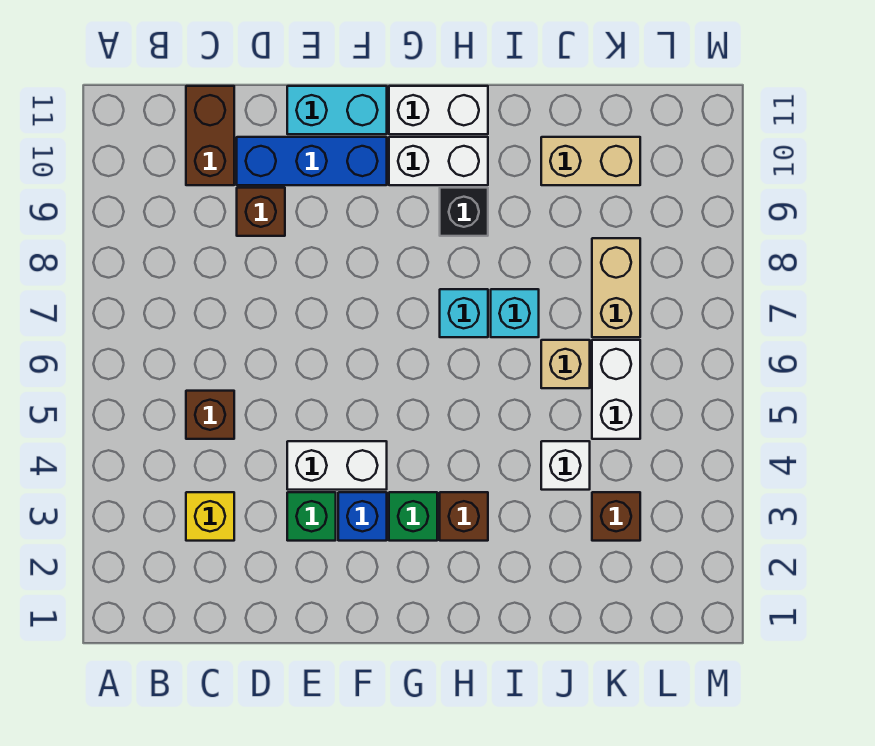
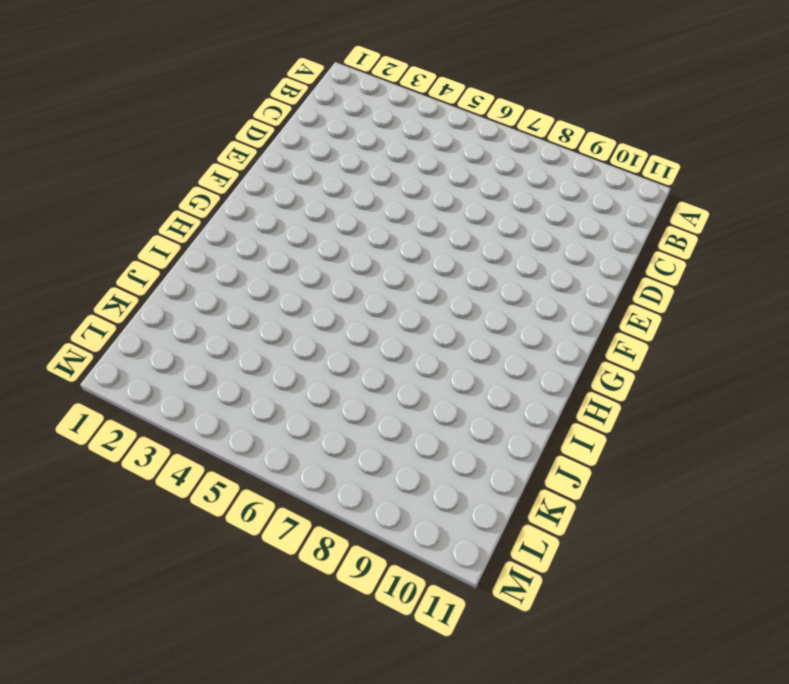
none -> yellow 1x1 brick [186,492,234,541]
none -> brown 1x1 brick [186,391,234,439]
none -> brown 1x2 brick [186,86,234,185]

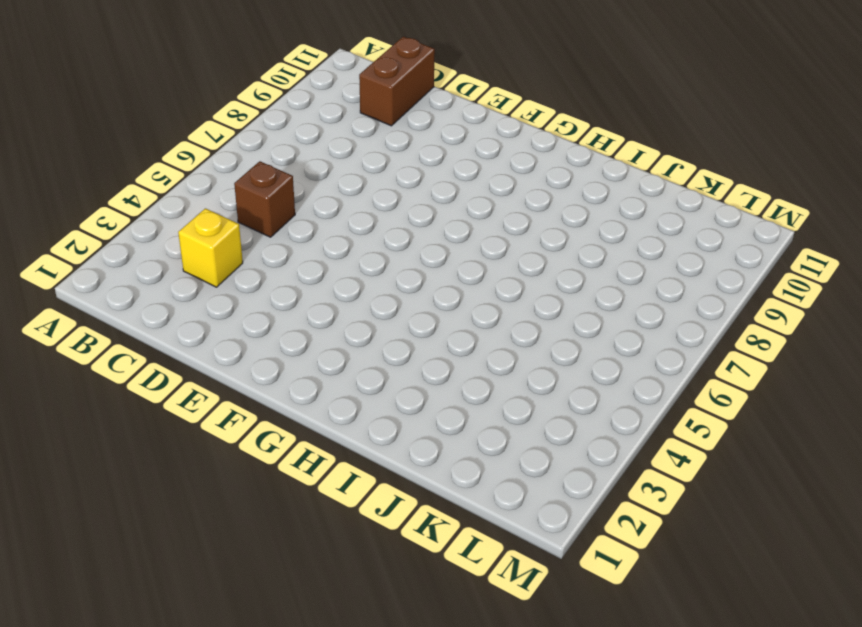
none -> brown 1x1 brick [237,188,285,236]
none -> blue 1x3 brick [237,137,387,185]
none -> green 1x1 brick [287,492,336,541]

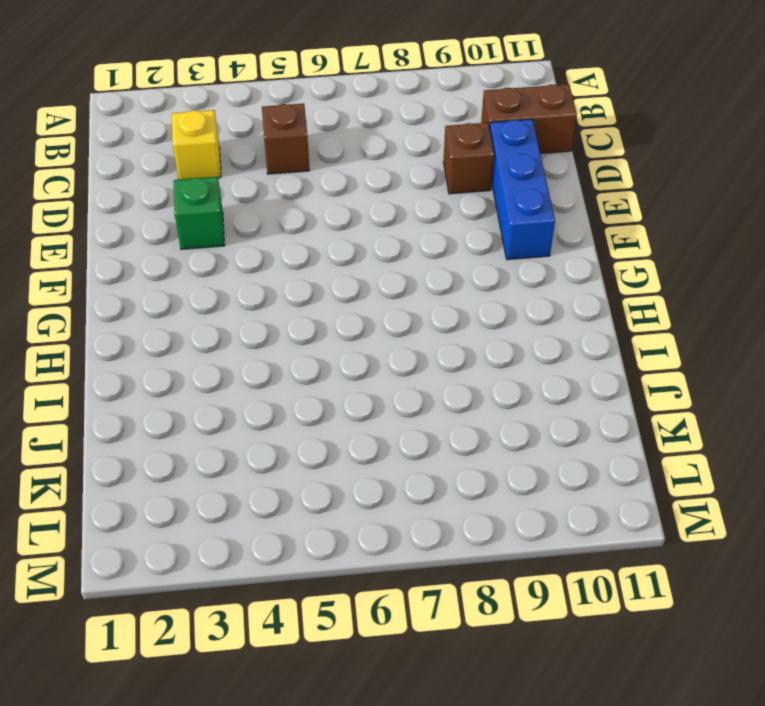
none -> white 1x2 brick [287,441,387,490]
none -> cyan 1x2 brick [287,86,387,134]
none -> blue 1x1 brick [338,492,387,541]

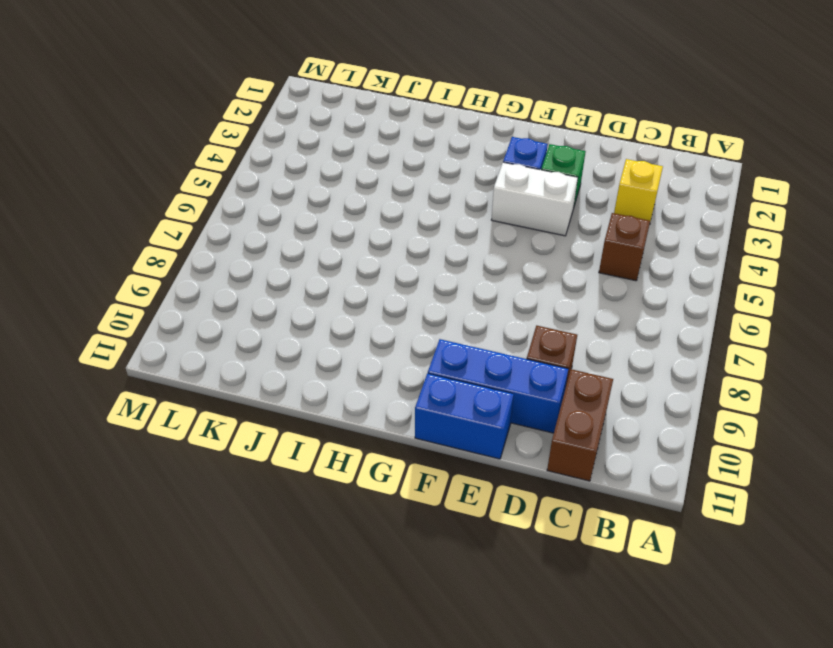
blue 1x2 brick [415,373,514,459] -> cyan 1x2 brick [287,86,387,134]
none -> green 1x1 brick [389,492,437,541]
none -> white 1x2 brick [389,137,488,185]
none -> white 1x2 brick [389,86,488,134]

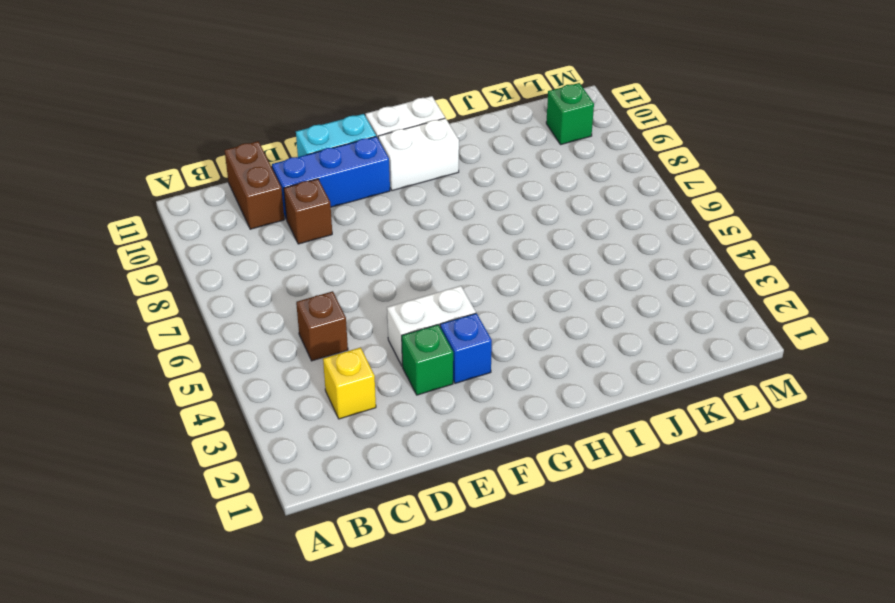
green 1x1 brick [546,83,594,145] -> green 1x1 brick moved to [389,492,437,541]
none -> brown 1x1 brick [440,492,488,541]
none -> cyan 1x1 brick [440,289,488,337]
none -> black 1x1 brick [440,188,488,236]

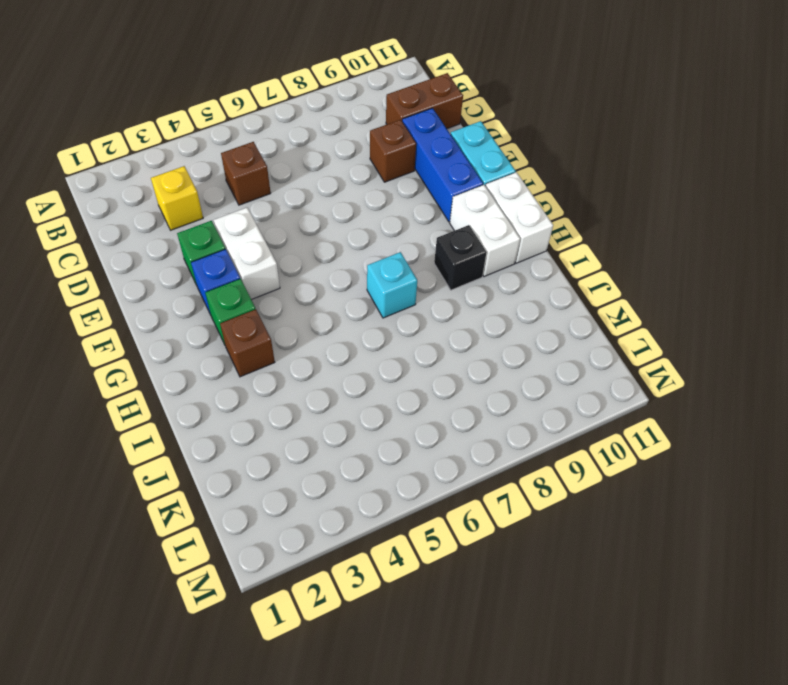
none -> cyan 1x1 brick [491,289,539,337]
none -> white 1x1 brick [541,441,590,490]
none -> tan 1x1 brick [541,340,590,388]

